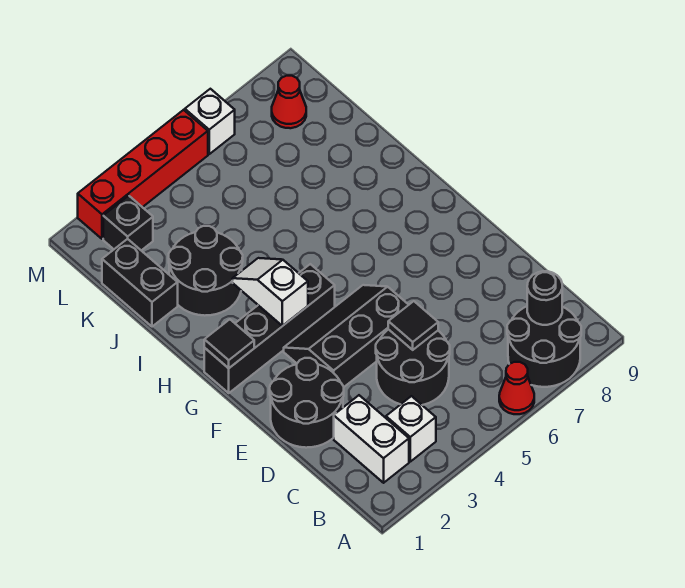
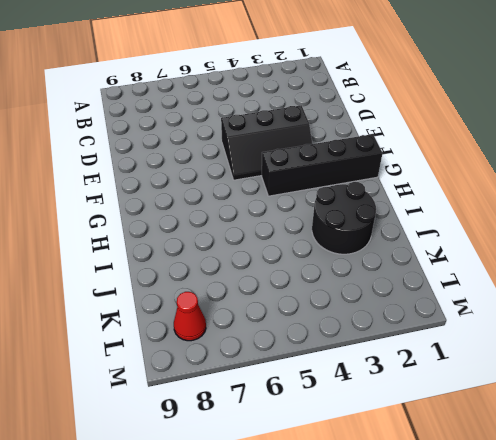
none -> red 1x1 cone [499,362,534,414]
none -> black 2x2 round brick [507,306,581,387]
none -> white 1x2 brick [334,395,409,483]

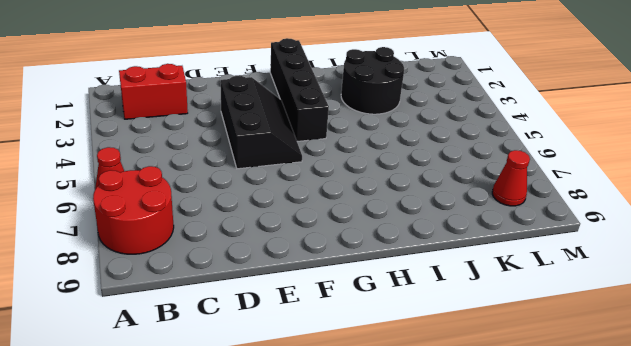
red 2x2 round brick [93,166,174,254] -> black 2x2 round brick [507,306,581,387]
red 1x2 brick [119,64,188,119] -> white 1x2 brick [334,395,409,483]
none -> white 1x1 brick [386,396,436,462]
none -> black 2x2 round brick [376,329,450,405]
none -> black 2x2 round brick [270,358,344,448]

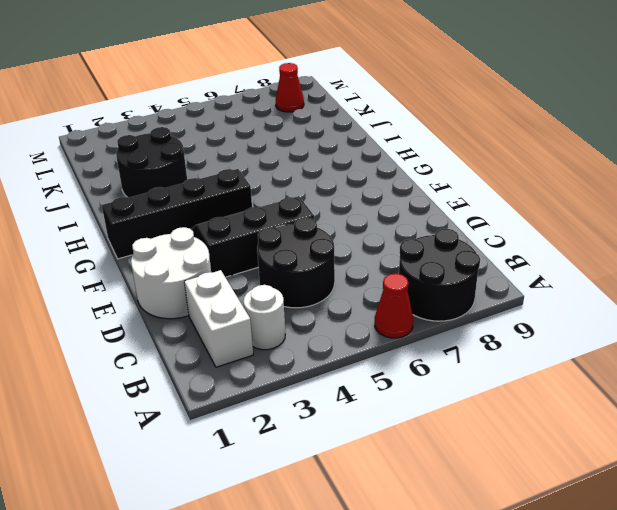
white 1x1 round brick [243,285,285,350] -> white 1x1 brick [386,396,436,462]
white 2x2 round brick [131,227,211,319] -> black 2x2 round brick [270,358,344,448]
none -> black 1x2 brick [102,239,178,327]
none -> black 1x1 brick [103,196,153,251]
none -> red 1x4 brick [78,110,208,239]

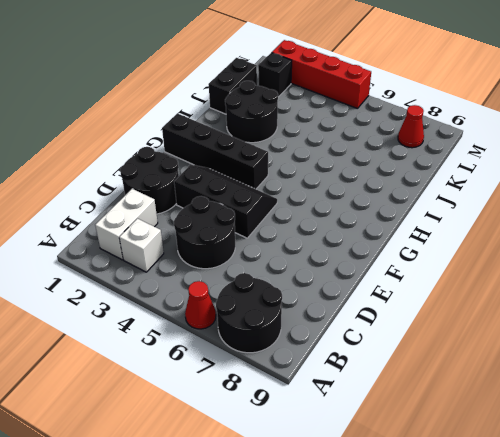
none -> white 1x1 brick [185,89,235,154]
none -> black 1x1 round brick [527,271,562,325]
none -> black 1x1 tile [388,301,438,350]

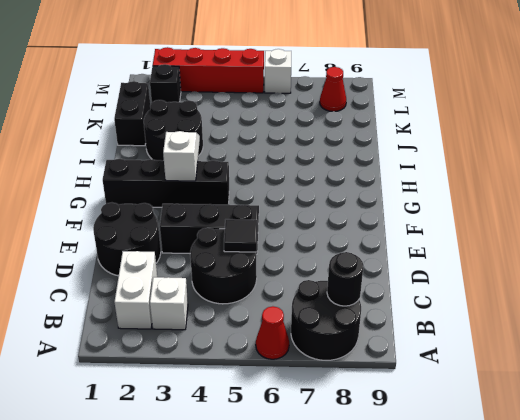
none -> black 1x1 tile [204,319,254,368]

